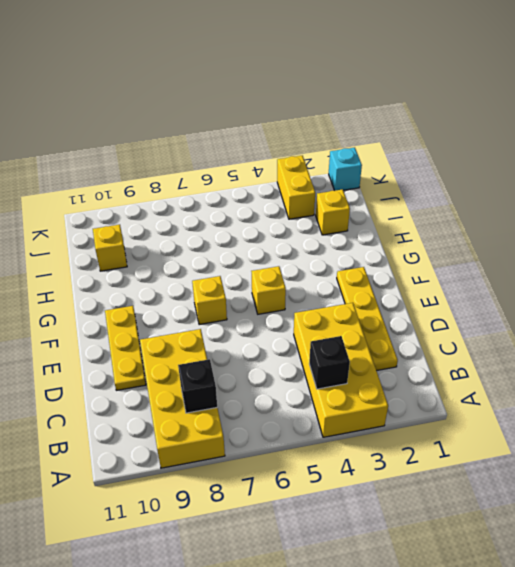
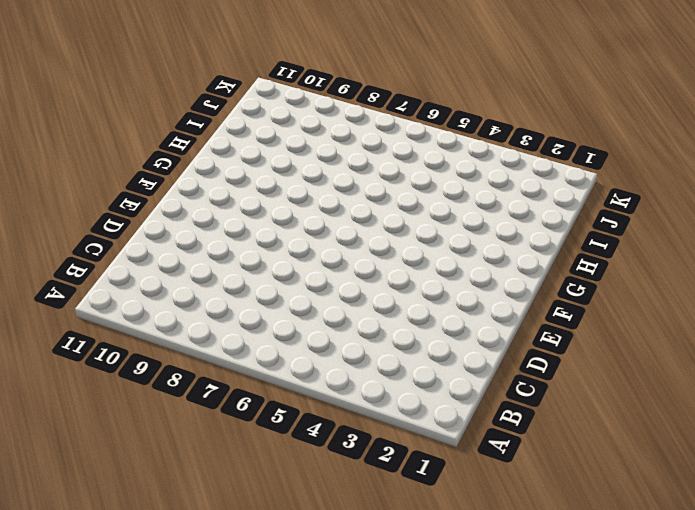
none -> yellow 2x4 brick [294,303,388,437]
none -> yellow 2x4 brick [140,329,225,468]
none -> yellow 1x4 plate [337,267,398,371]

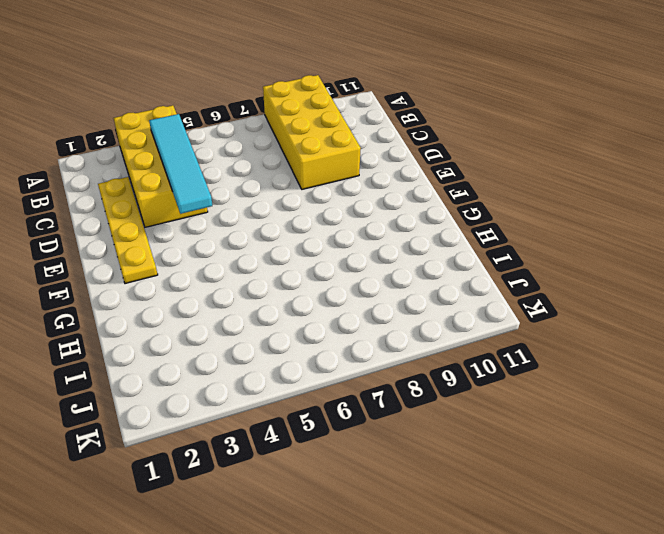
cyan 1x4 tile [149,114,212,214] -> black 1x1 brick [309,336,350,389]
none -> yellow 1x3 plate [105,306,146,390]
none -> yellow 1x1 brick [251,266,286,314]
none -> yellow 1x1 brick [192,276,227,325]

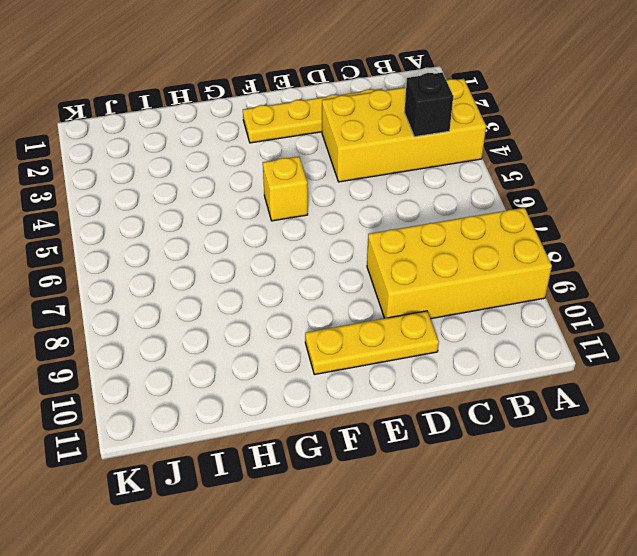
none -> yellow 1x1 brick [192,276,227,325]
none -> yellow 1x1 brick [316,189,350,235]
none -> yellow 1x1 brick [93,225,127,271]

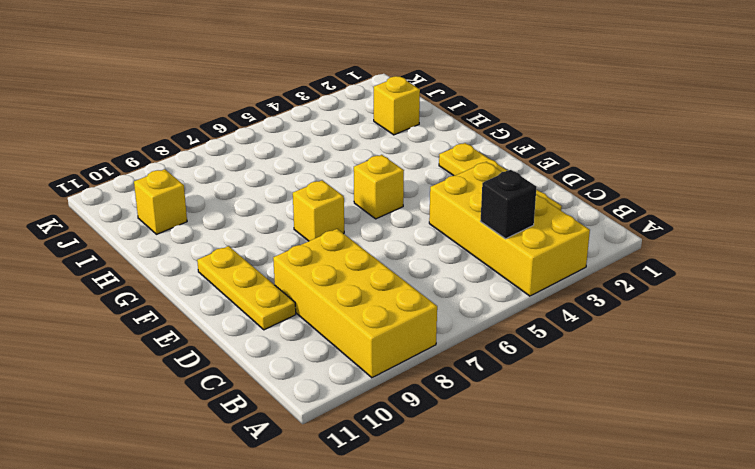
none -> yellow 1x2 brick [277,156,315,219]
none -> cyan 1x1 brick [329,148,362,191]
none -> black 1x1 brick [178,359,217,413]

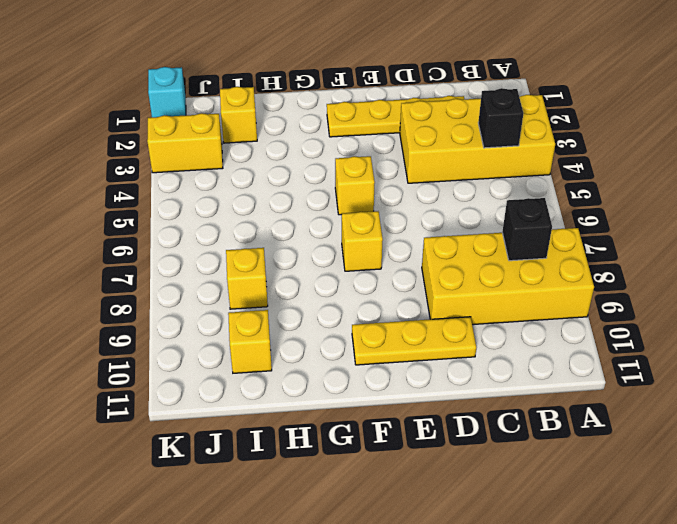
yellow 1x1 brick [226,248,268,309] -> none

